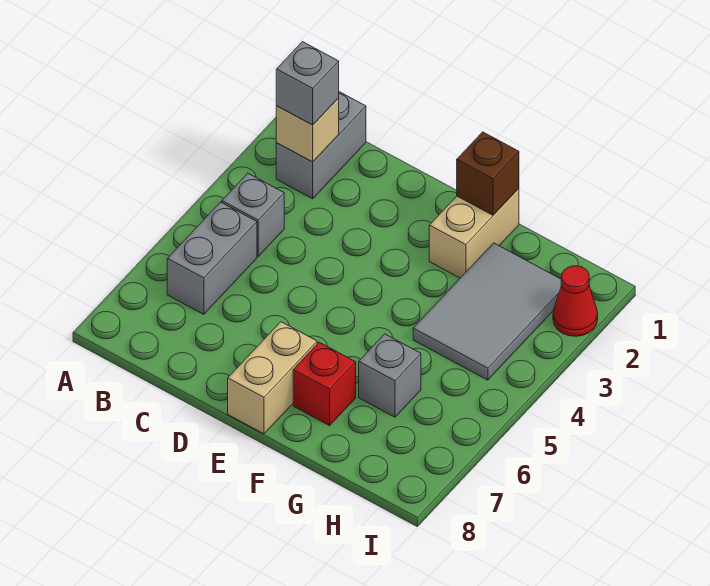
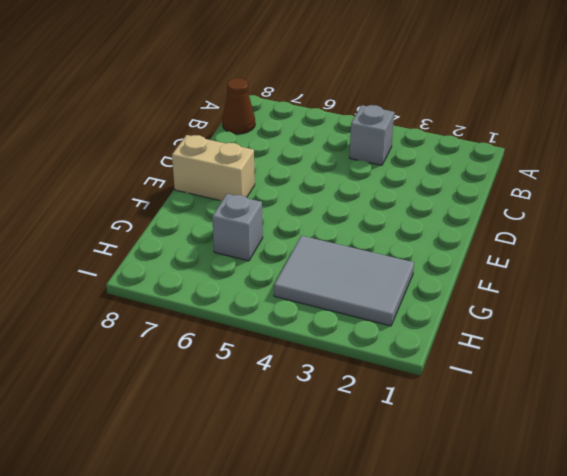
brown 1x1 cone [222,78,255,134] -> none
none -> grey 1x2 brick [276,92,366,199]
none -> grey 1x2 brick [167,202,257,314]
none -> tan 1x2 brick [429,189,519,278]

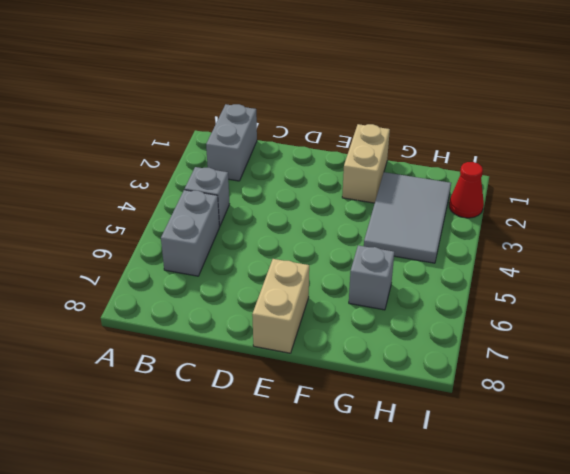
none -> red 1x1 brick [293,342,356,426]
none -> tan 1x1 brick [276,98,339,162]
none -> brown 1x1 brick [457,132,519,215]

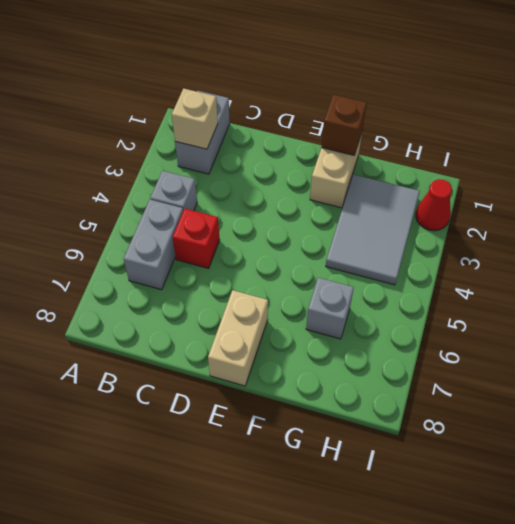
red 1x1 brick [173,209,220,268] -> red 1x1 brick moved to [293,342,356,426]
none -> grey 1x1 brick [276,42,339,125]

